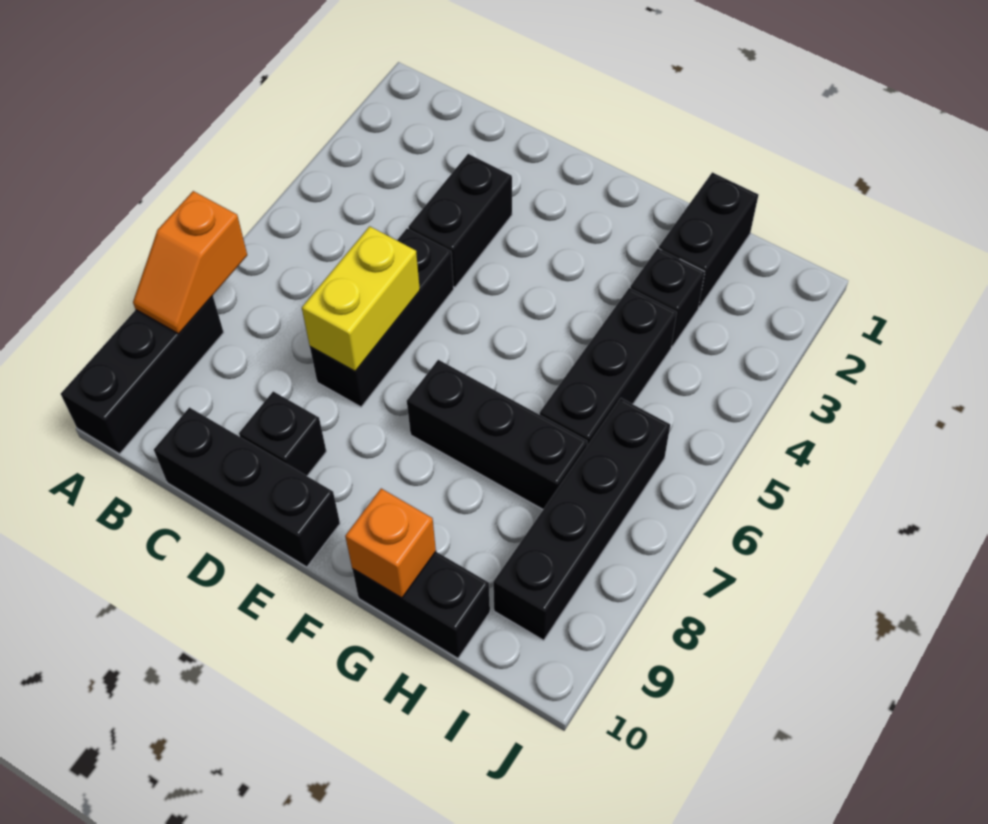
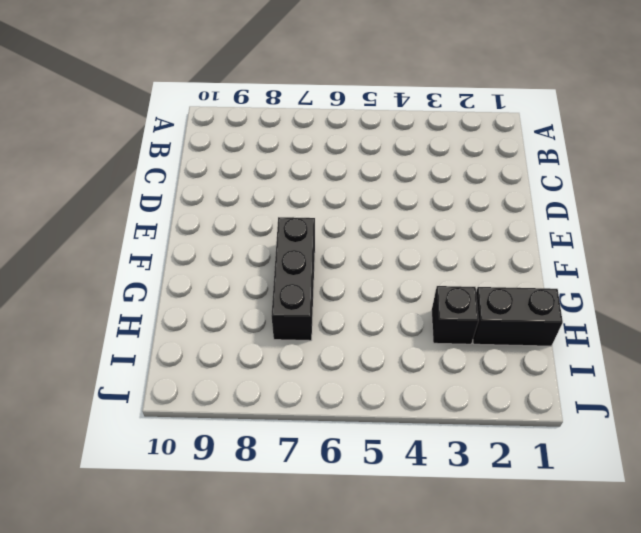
none -> black 1x3 brick [61,296,224,454]
none -> black 1x3 brick [154,407,340,567]
none -> black 1x2 brick [408,154,512,287]

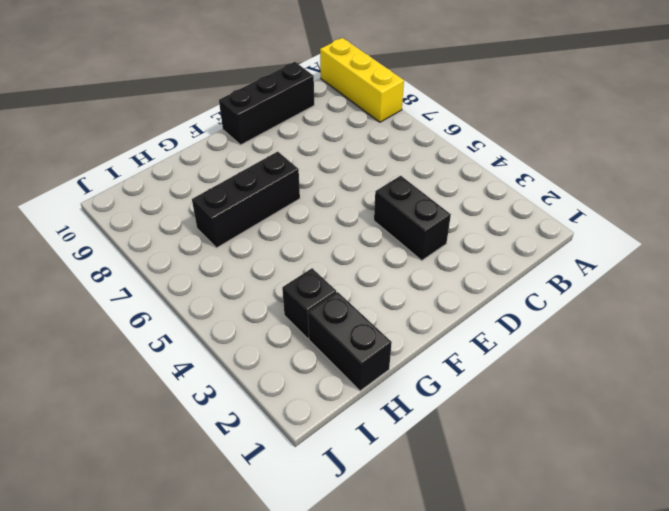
yellow 1x3 brick [320,38,404,122] -> black 1x3 brick [61,296,224,454]
none -> black 1x3 brick [310,229,454,407]
none -> black 1x1 brick [239,391,326,476]
none -> black 1x2 brick [352,552,490,658]

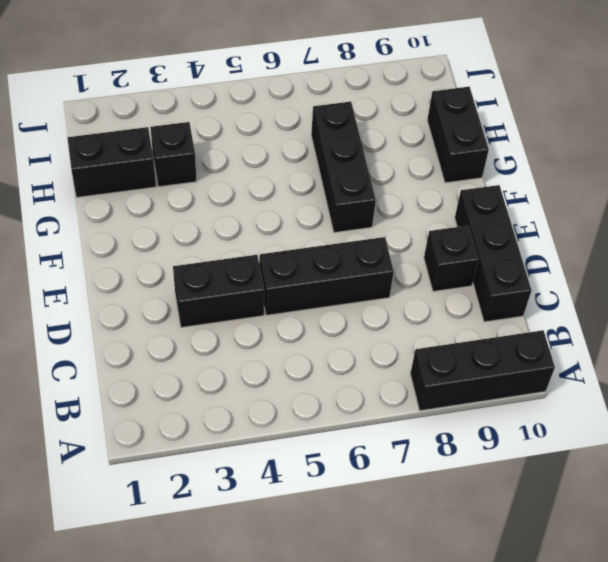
none -> black 1x3 brick [540,288,677,446]
none -> black 1x4 brick [493,398,670,640]
none -> orange 1x2 slope [133,191,247,334]

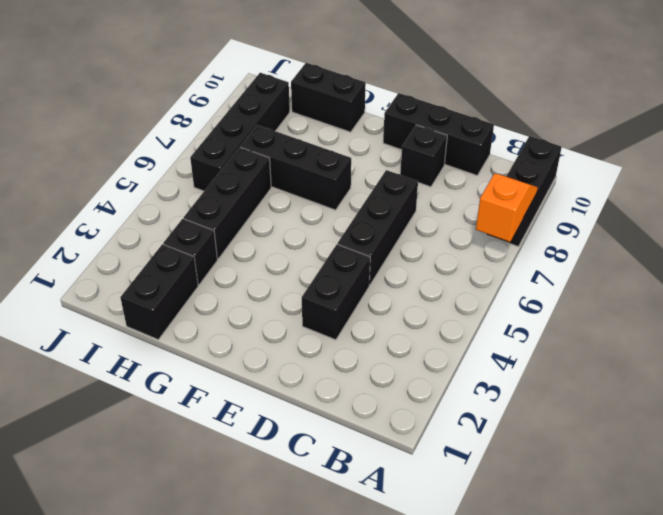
none -> yellow 1x2 brick [302,226,420,371]
none -> orange 1x1 brick [345,489,436,598]

